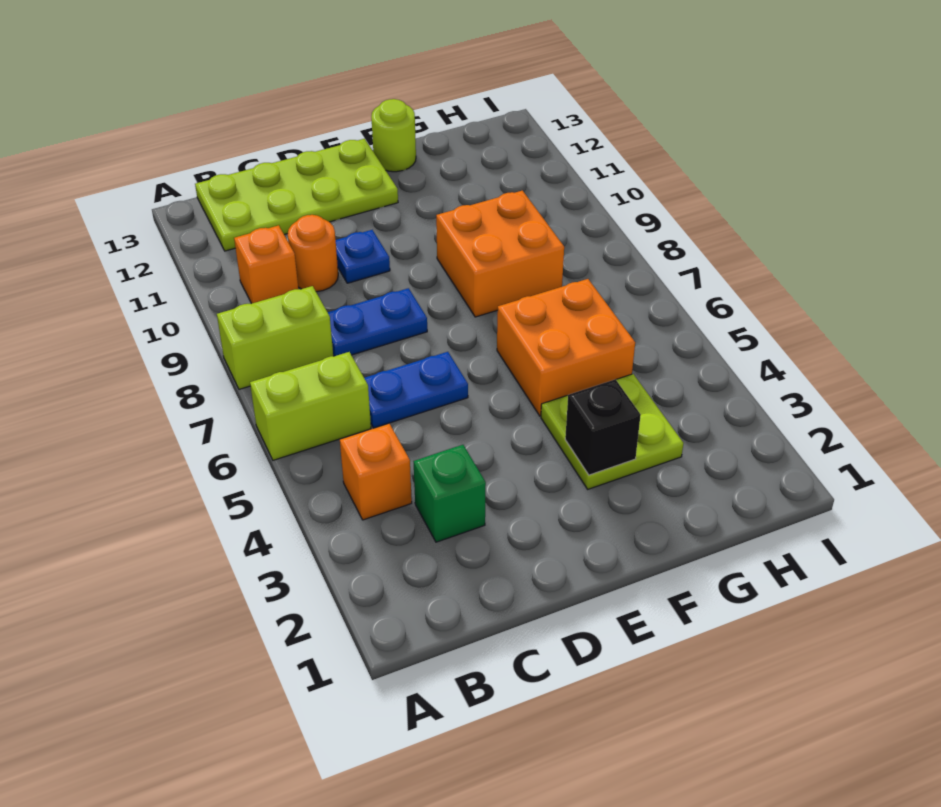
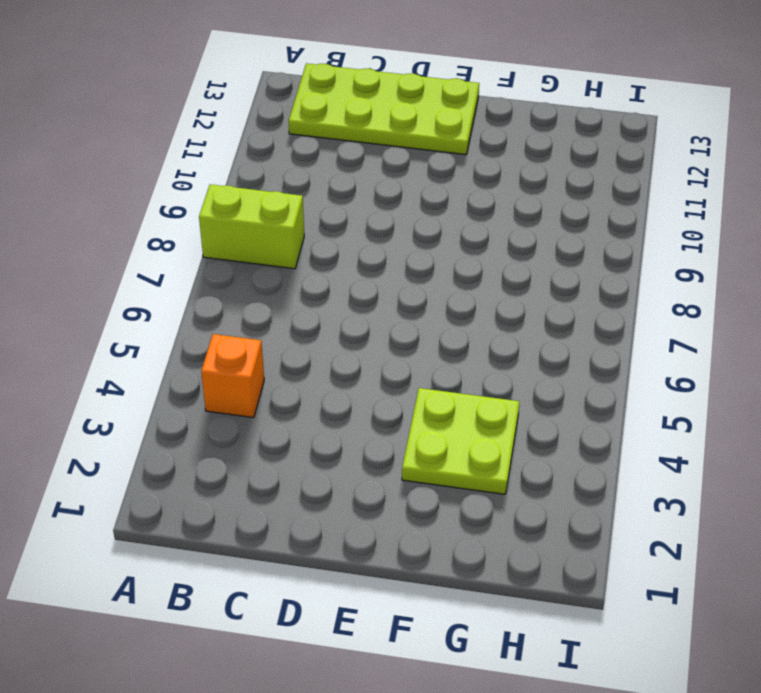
none -> lime 1x2 brick [250,352,371,460]
none -> orange 1x1 brick [234,225,298,304]
none -> green 1x1 brick [414,445,486,542]

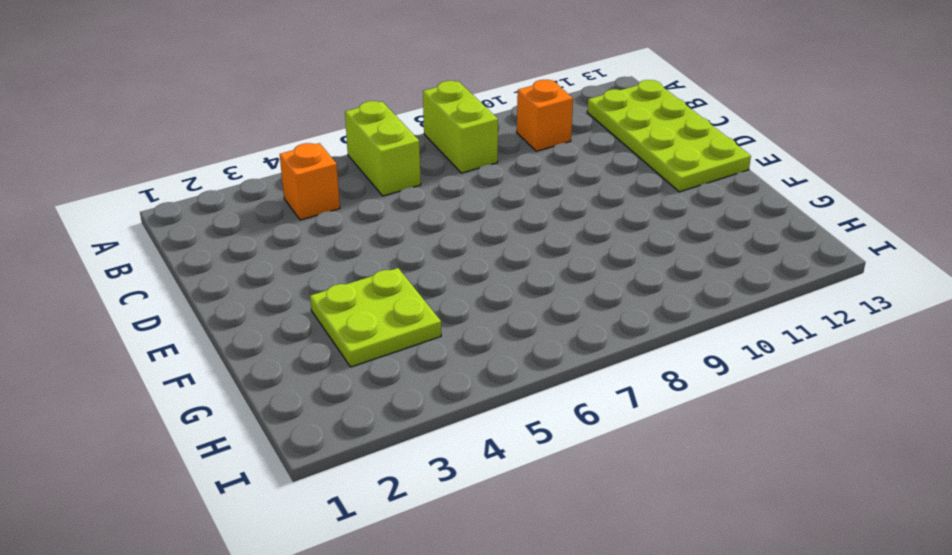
none -> green 1x1 brick [414,445,486,542]
none -> blue 1x2 plate [364,352,468,428]
none -> blue 1x2 plate [328,288,427,356]

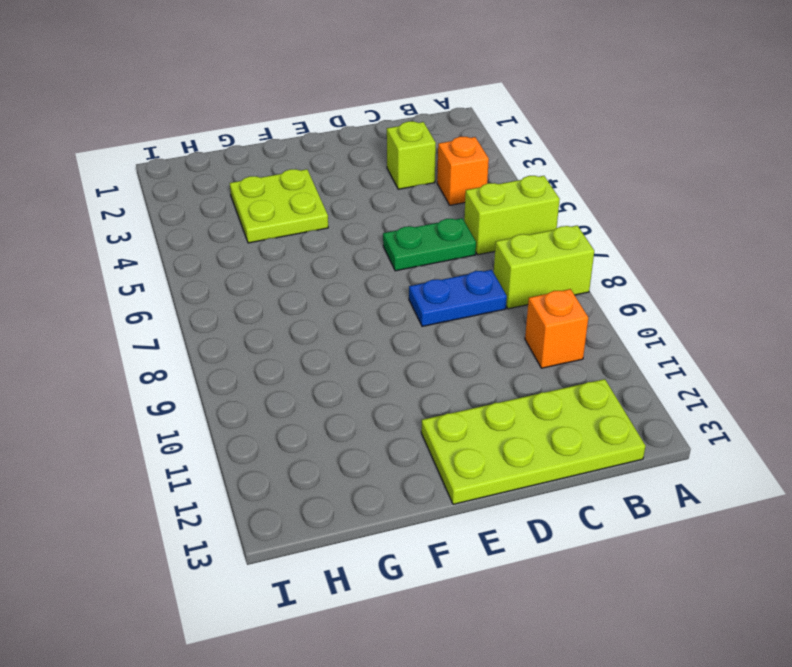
lime 1x1 brick [387,121,436,189] -> green 1x1 brick [414,445,486,542]
green 1x2 plate [383,218,476,271] -> blue 1x2 plate [364,352,468,428]
none -> orange 1x1 round brick [288,215,338,292]
none -> blue 1x1 plate [336,230,390,283]
none -> orange 2x2 brick [497,279,635,416]

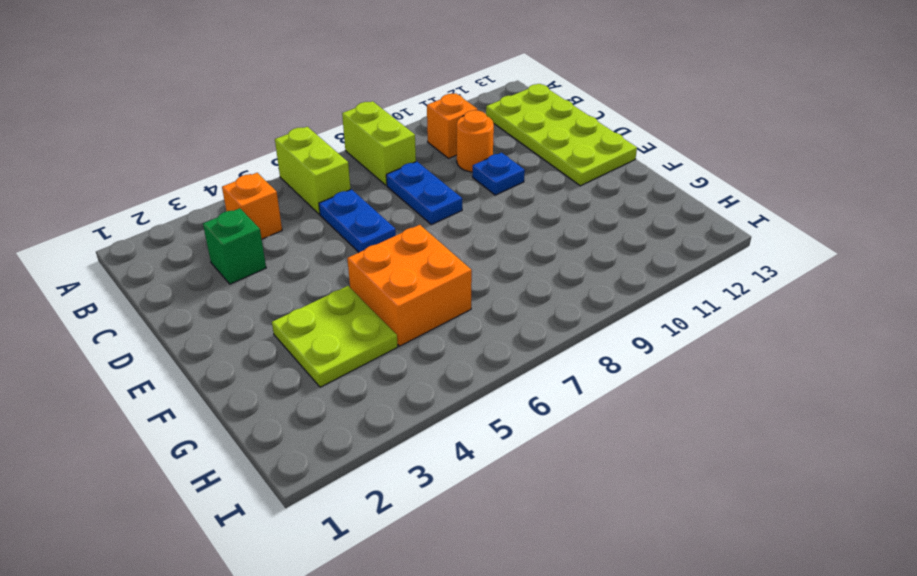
none -> orange 2x2 brick [436,191,564,317]
none -> lime 1x1 round brick [371,99,416,172]
none -> black 1x1 brick [565,379,641,475]

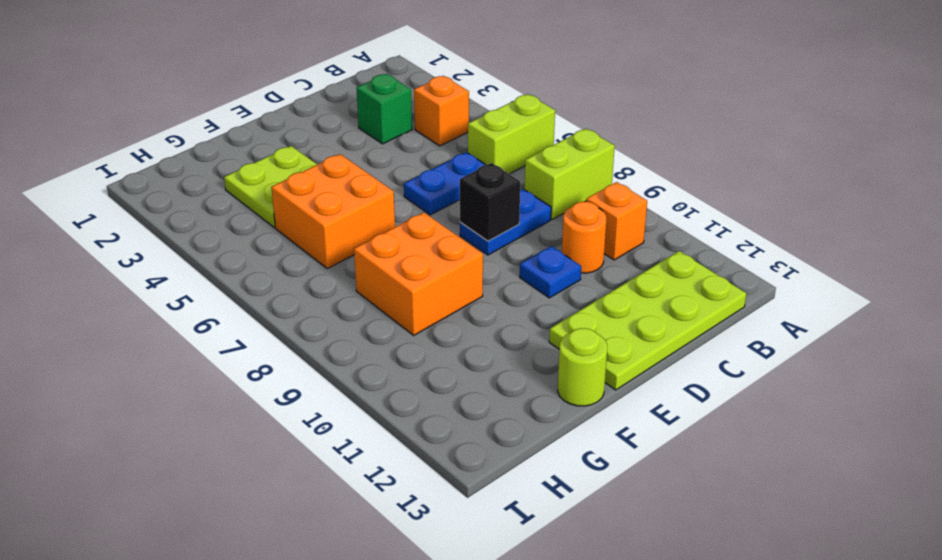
black 1x1 brick [460,163,520,241] -> black 1x1 brick moved to [565,379,641,475]

